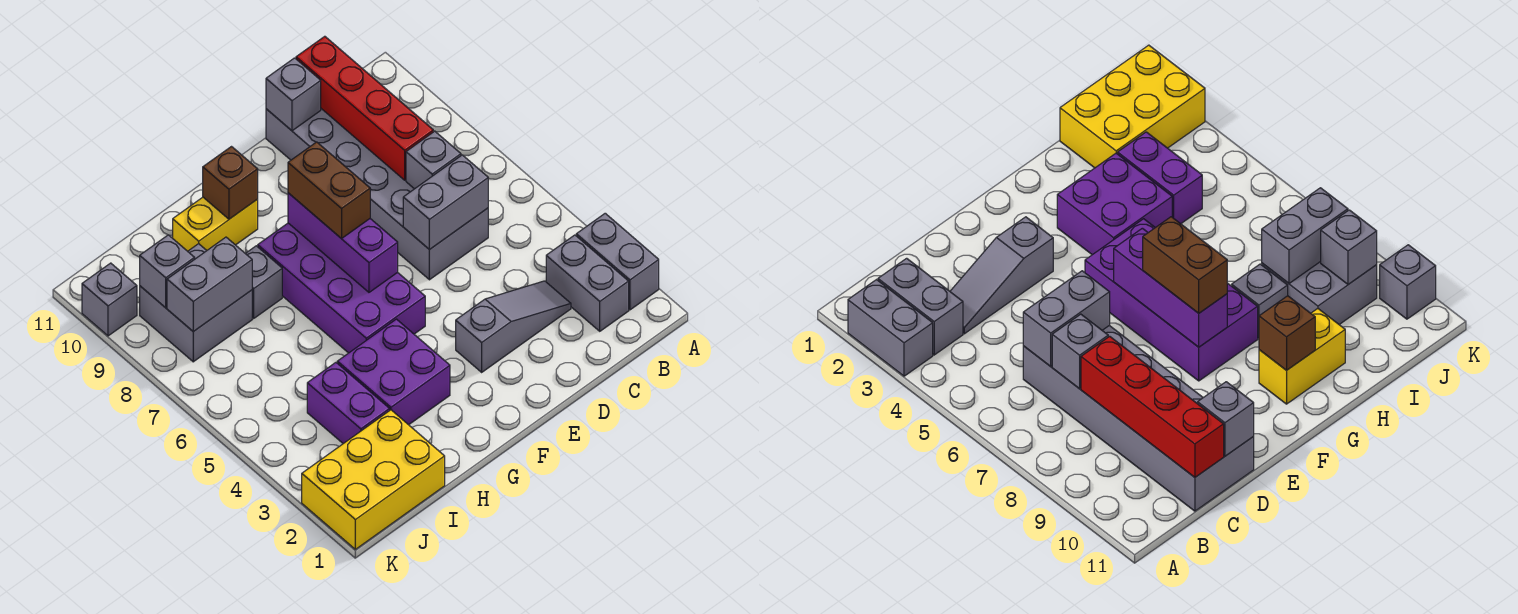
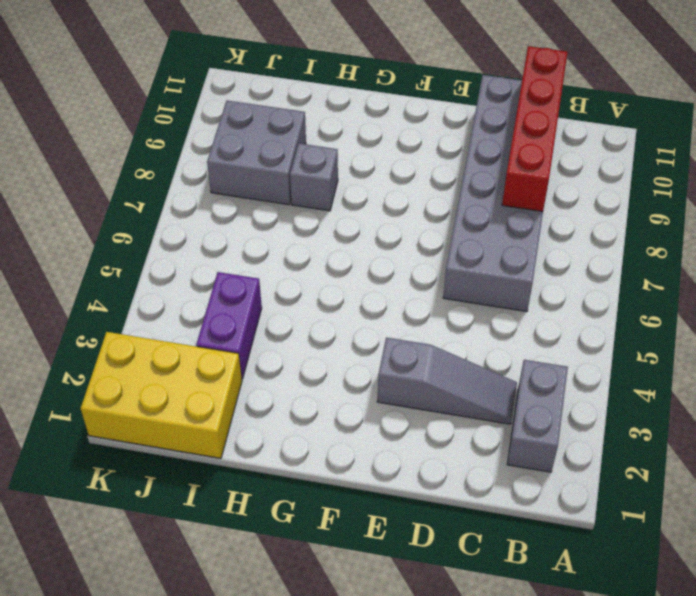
none -> grey 1x2 brick [576,213,659,310]
none -> purple 2x4 brick [258,223,425,353]
none -> purple 2x2 brick [337,319,450,425]

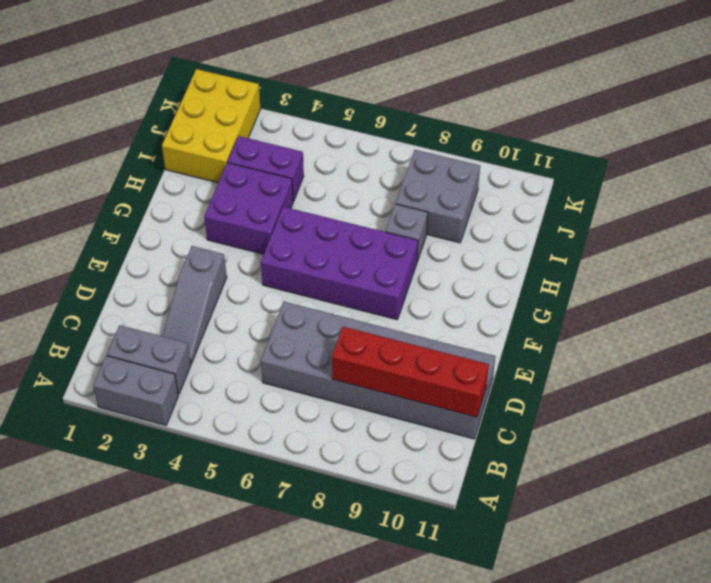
none -> yellow 1x2 brick [173,197,258,251]
none -> grey 1x1 brick [82,263,137,336]
none -> grey 1x2 brick [403,155,488,250]

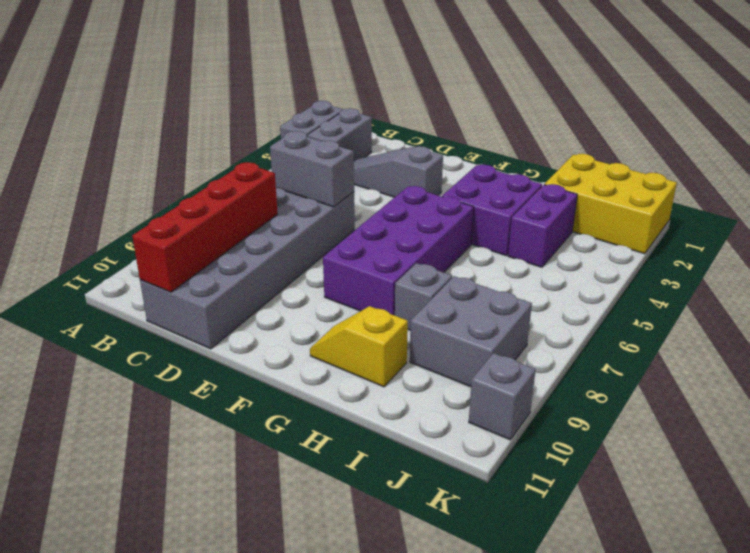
yellow 1x2 slope [310,306,408,387] -> yellow 1x2 brick [173,197,258,251]
none -> grey 1x1 brick [406,131,461,189]
none -> grey 1x1 brick [266,58,321,131]
none -> purple 1x3 brick [288,193,398,292]

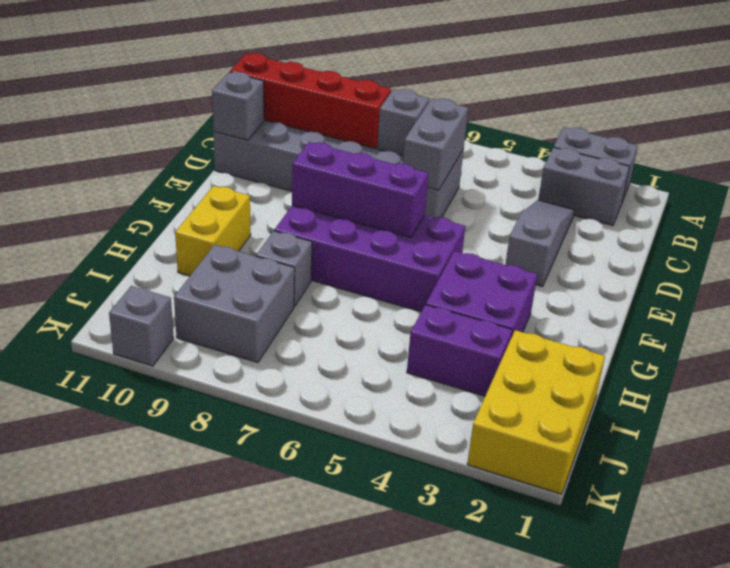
none -> brown 1x1 brick [203,147,258,219]
none -> grey 1x2 brick [167,237,252,332]
none -> grey 1x1 brick [140,235,195,308]

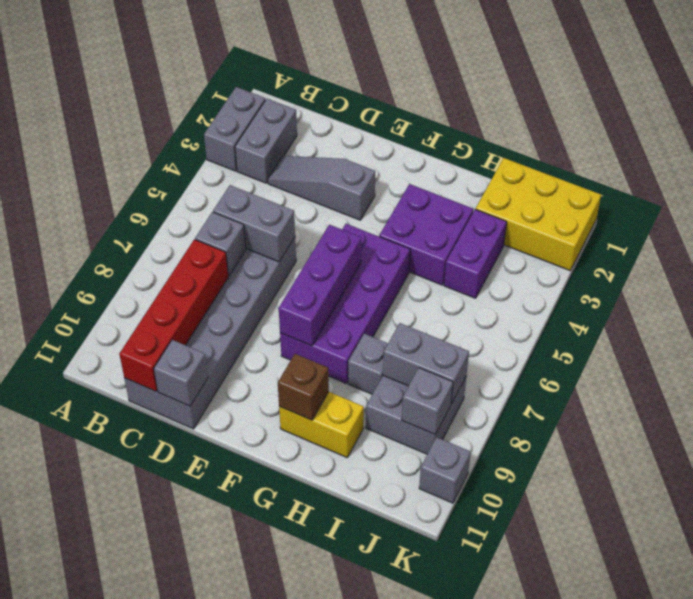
none -> brown 1x2 brick [288,142,370,239]

